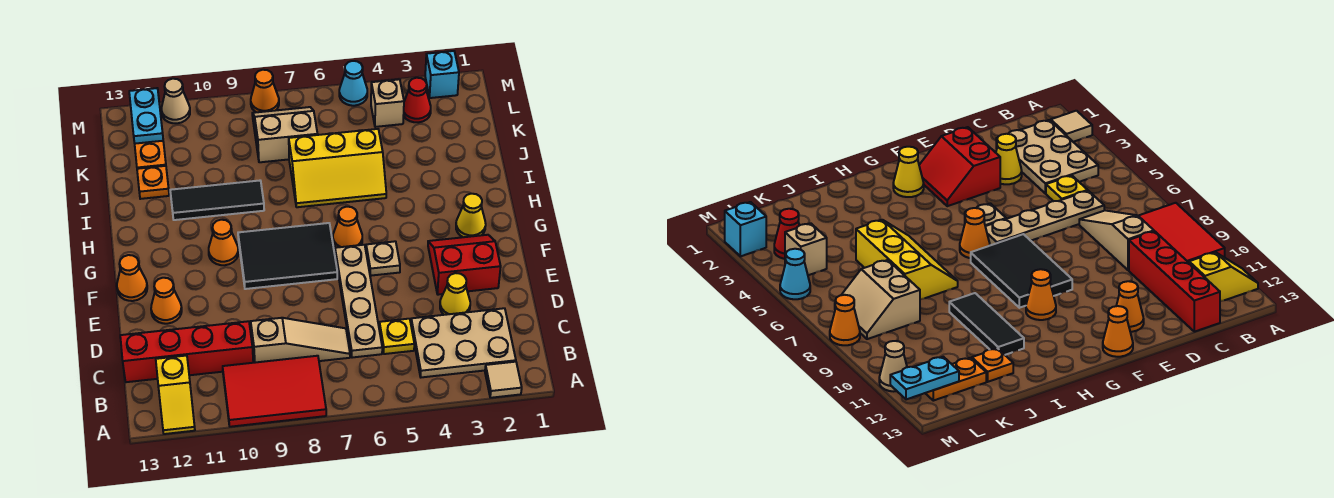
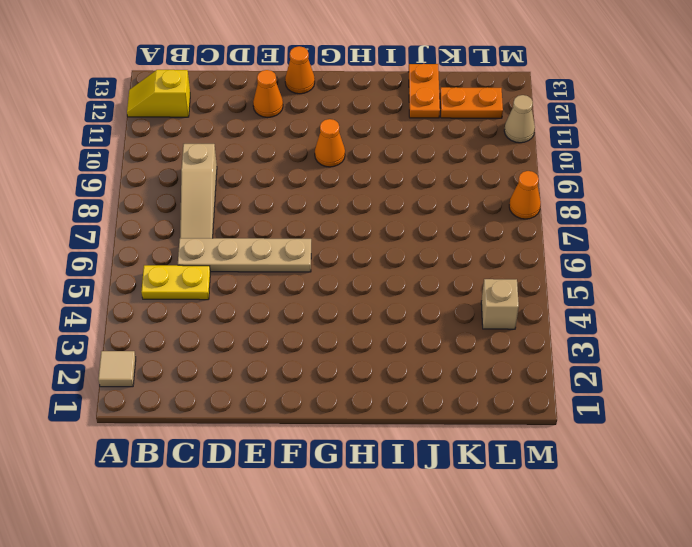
yellow 1x2 plate [141,265,210,300] -> yellow 1x1 plate [379,319,414,354]
orange 1x2 plate [408,64,440,118] -> orange 1x1 plate [137,166,169,199]
none -> red 2x3 tile [223,356,326,427]
none -> tan 2x3 plate [411,308,516,377]
none -> red 1x4 brick [120,321,253,382]

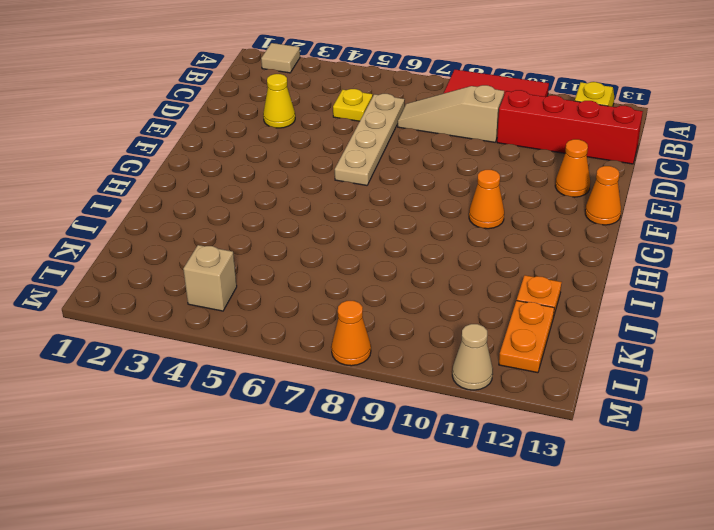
none -> tan 2x3 plate [411,308,516,377]
none -> red 2x2 slope [428,235,501,295]
none -> tan 1x1 plate [366,241,400,276]

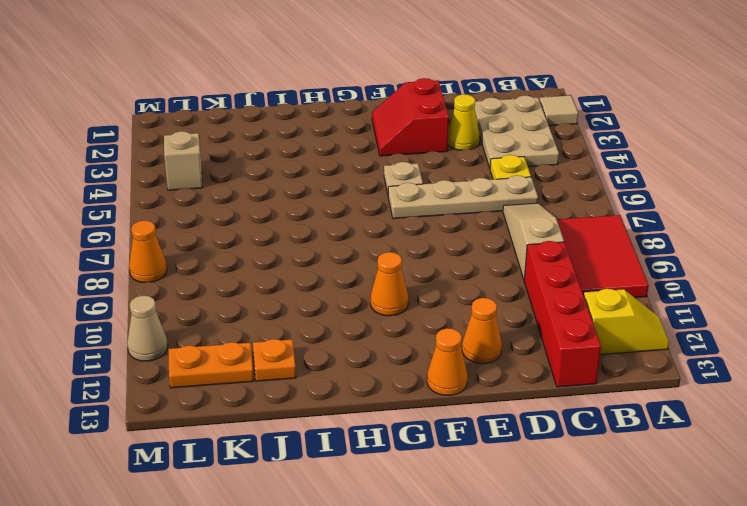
none -> black 2x3 tile [238,223,337,289]
none -> yellow 1x1 cone [456,194,486,237]
none -> orange 1x1 cone [333,207,362,248]

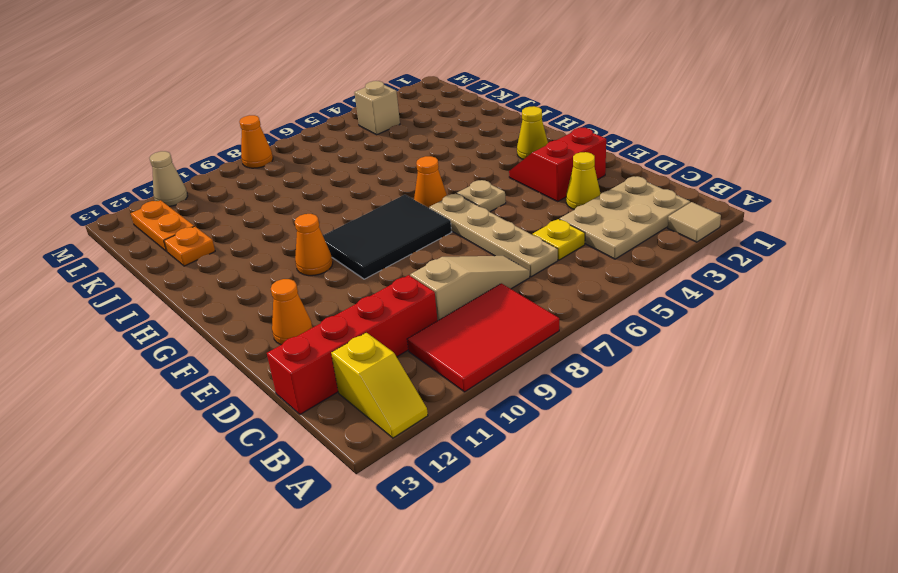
none -> orange 1x1 cone [117,255,147,301]
none -> yellow 2x3 slope [289,129,386,207]
none -> black 1x3 tile [170,181,264,220]

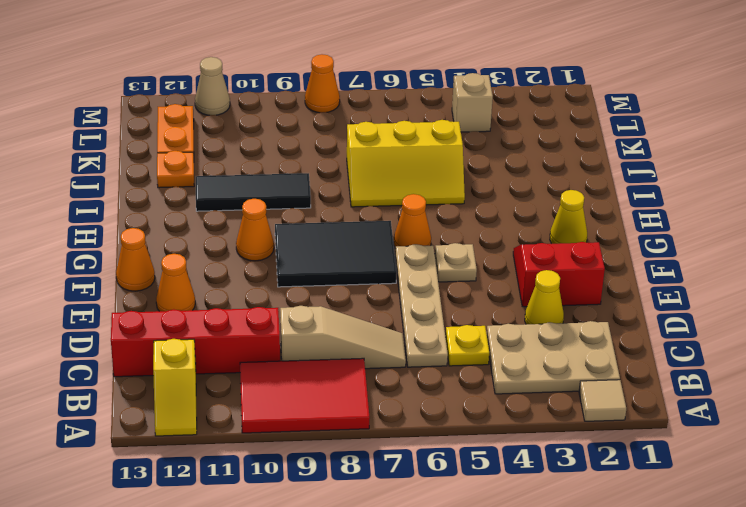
none -> tan 2x2 slope [252,107,318,162]
none -> red 1x1 cone [403,78,431,123]
none -> cyan 1x1 brick [425,51,459,98]

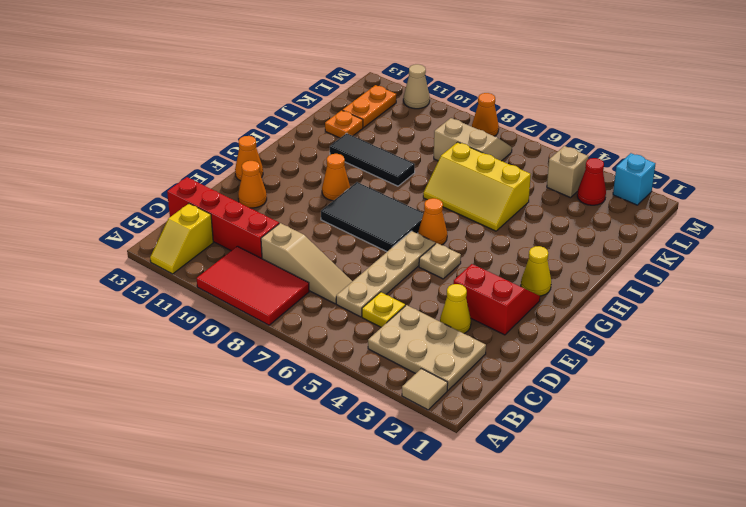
none -> cyan 1x1 cone [339,61,367,106]
none -> cyan 1x2 plate [129,88,163,144]

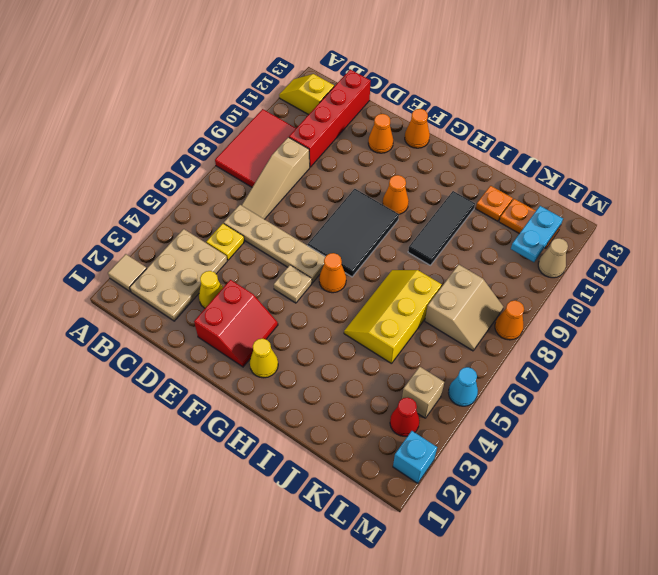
cyan 1x2 plate [511,206,563,262] -> cyan 1x2 plate turned to [129,88,163,144]

